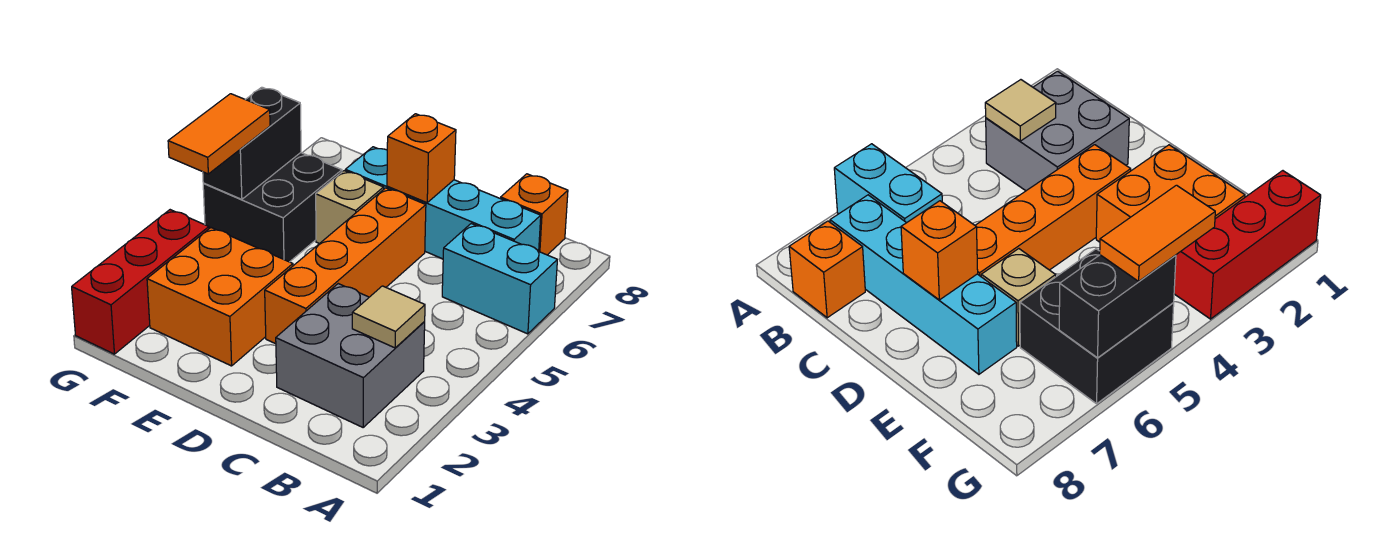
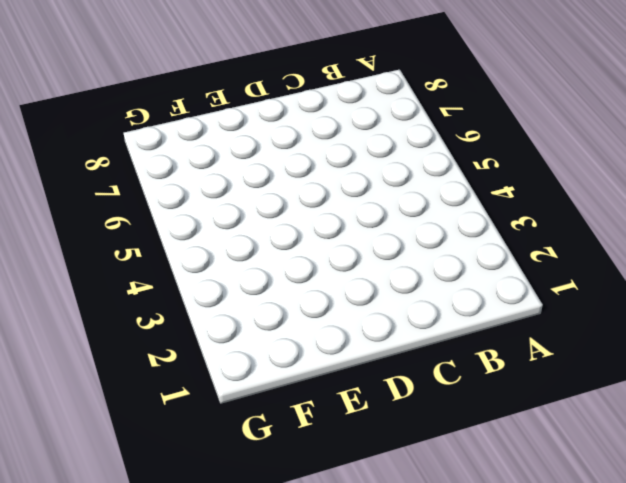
none -> cyan 1x2 brick [442,224,557,334]
none -> grey 2x2 brick [276,284,425,427]
none -> cyan 1x4 brick [345,147,541,259]

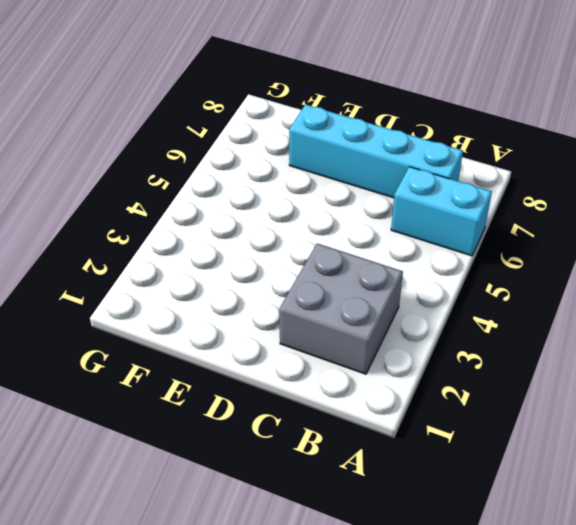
none -> orange 1x1 brick [501,174,568,255]
none -> orange 1x4 brick [265,188,426,344]
none -> orange 2x2 brick [147,228,293,366]

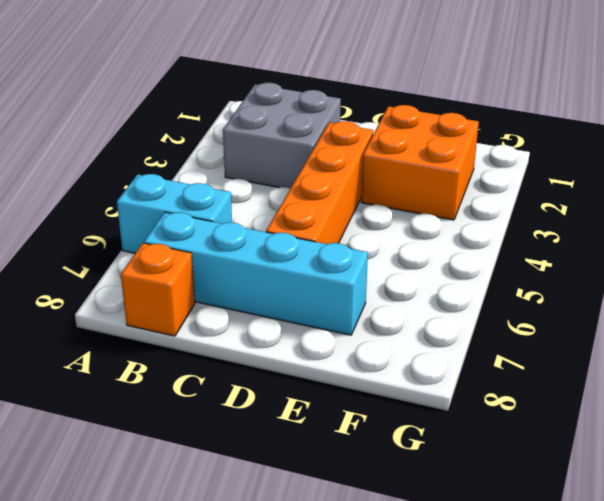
none -> tan 1x1 brick [316,171,384,244]
none -> black 2x2 brick [203,153,342,262]
none -> red 1x3 brick [72,210,209,354]

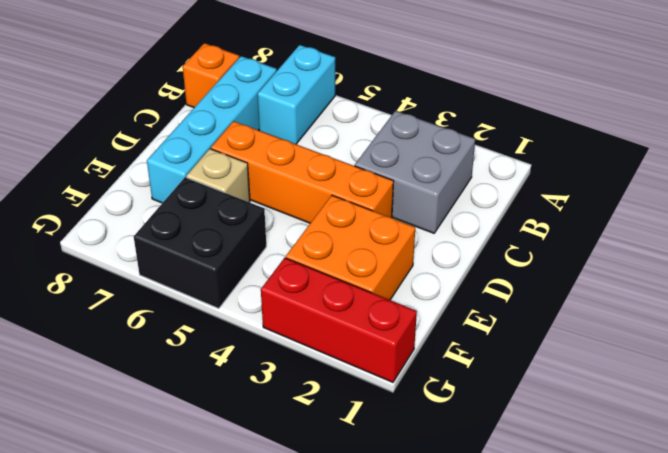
none -> tan 1x1 tile [352,286,425,348]
none -> orange 1x1 brick [387,114,456,203]
none -> black 1x2 brick [203,87,301,199]

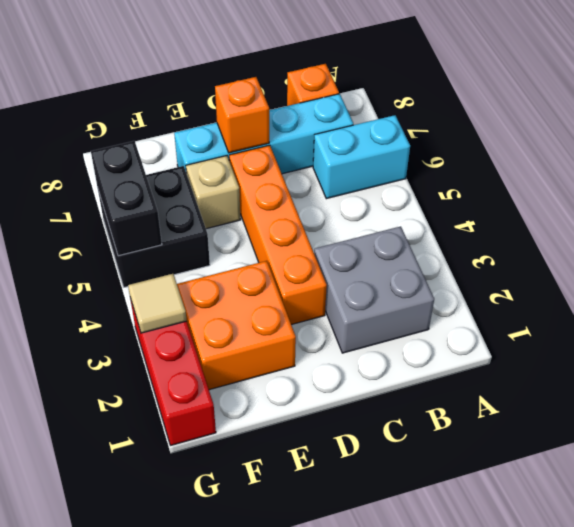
tan 1x1 tile [128,274,187,333] -> tan 1x1 tile moved to [352,286,425,348]
none -> orange 1x2 tile [168,94,270,174]

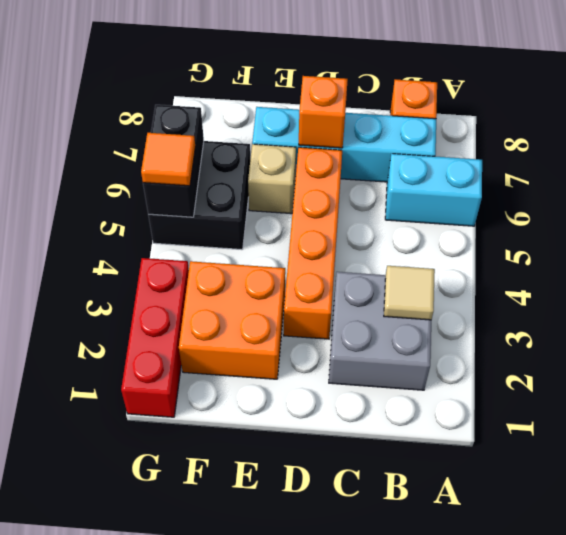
orange 1x1 tile [141,133,195,186] -> orange 1x2 tile [168,94,270,174]

